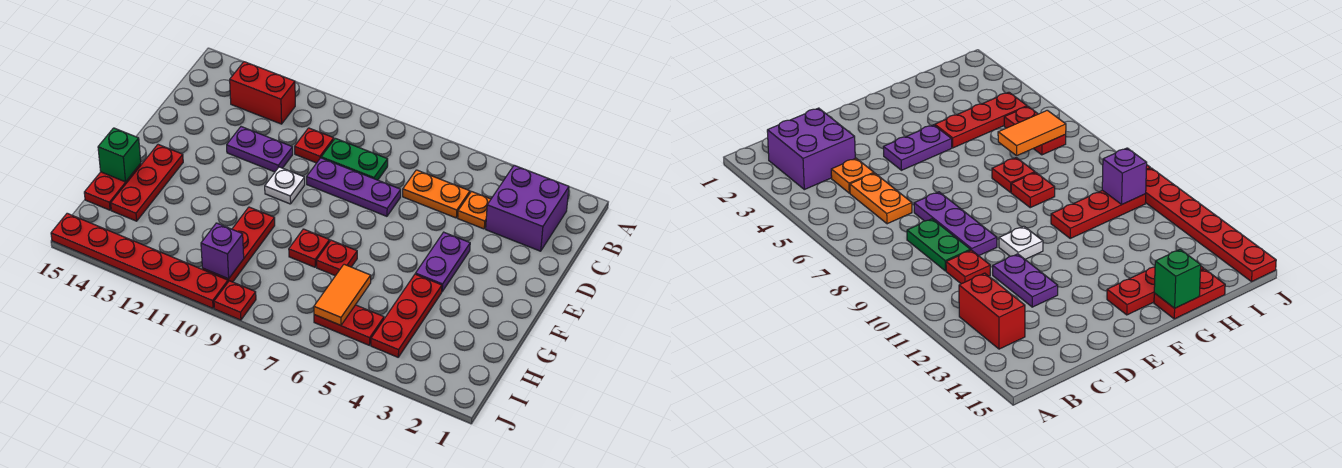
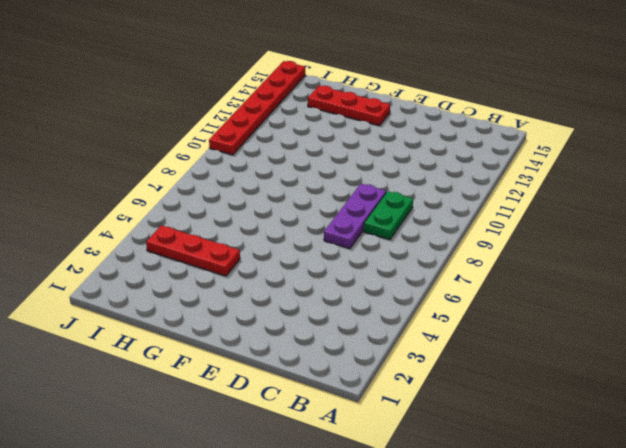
none -> purple 2x2 brick [486,165,569,251]
none -> red 1x2 brick [230,62,295,124]
none -> orange 1x1 plate [458,192,491,229]

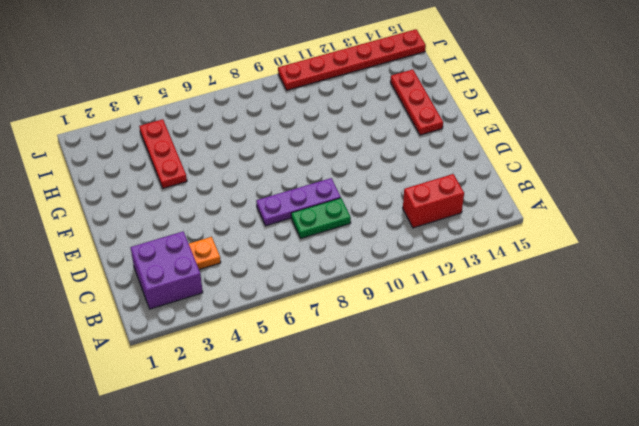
none -> orange 1x2 plate [403,170,470,218]
none -> red 1x1 plate [295,128,334,163]
none -> purple 1x2 plate [227,127,293,172]

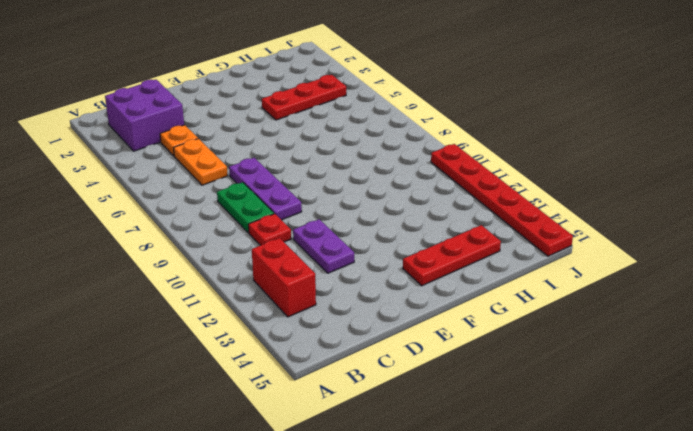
none -> purple 1x2 plate [416,232,470,291]
none -> white 1x1 plate [265,167,305,204]
none -> red 1x1 plate [317,240,357,276]

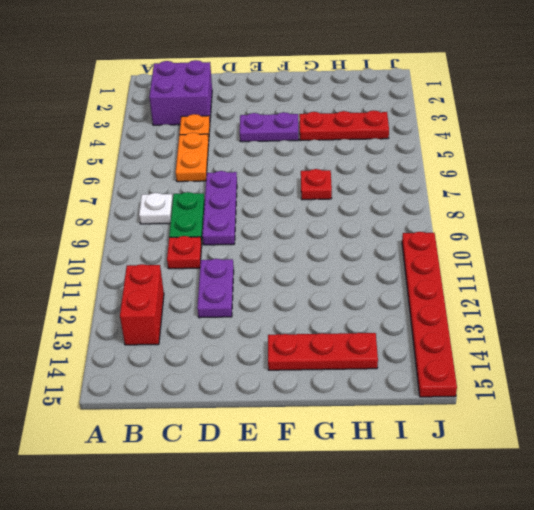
white 1x1 plate [139,193,173,224] -> white 1x1 plate moved to [265,167,305,204]
none -> red 1x1 plate [289,229,330,267]
none -> red 1x3 plate [202,207,275,282]
none -> red 1x2 plate [84,164,141,210]

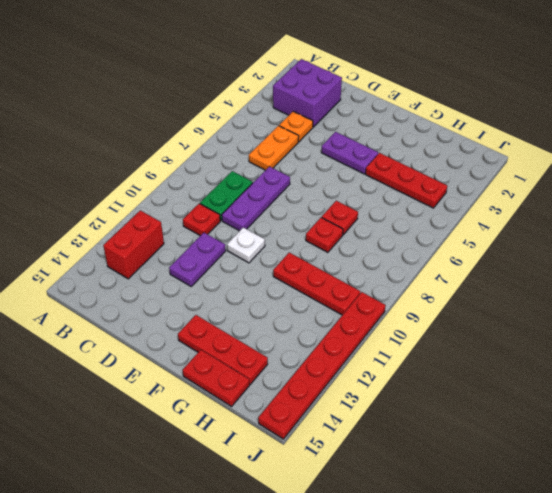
none -> red 1x2 plate [314,305,384,345]
none -> red 1x1 plate [214,281,256,320]
none -> green 1x1 brick [98,128,141,182]

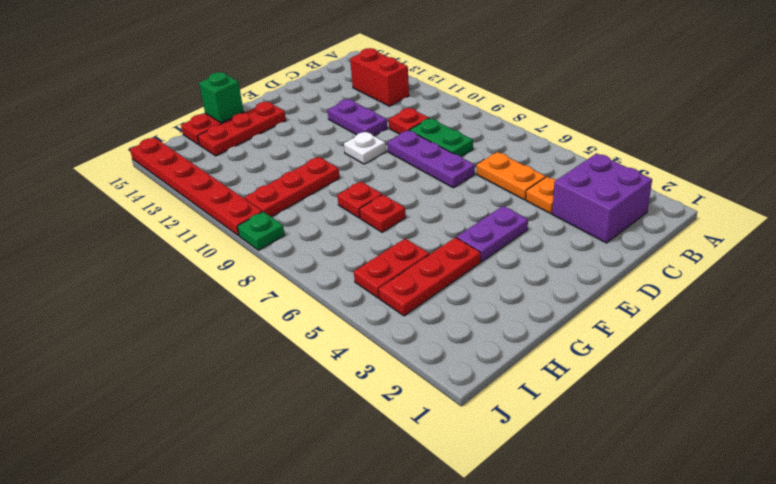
red 1x2 plate [354,238,429,298] -> red 1x2 plate turned to [314,305,384,345]
green 1x1 plate [237,212,285,250] -> red 1x1 plate [214,281,256,320]
none -> orange 1x2 tile [314,264,371,325]
none -> purple 1x1 brick [201,223,244,279]

